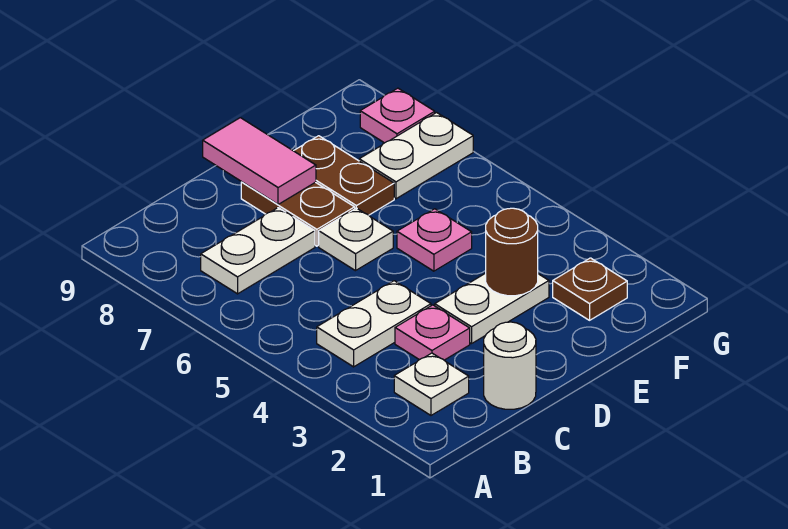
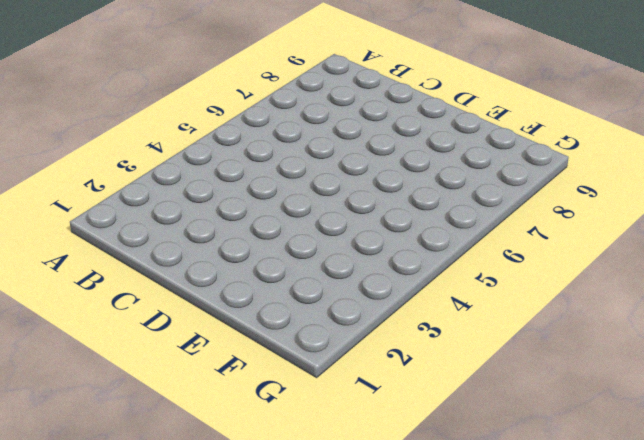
none -> white 1x1 plate [394,353,469,415]
none -> white 1x2 plate [317,281,431,367]
none -> white 1x2 plate [201,208,315,294]

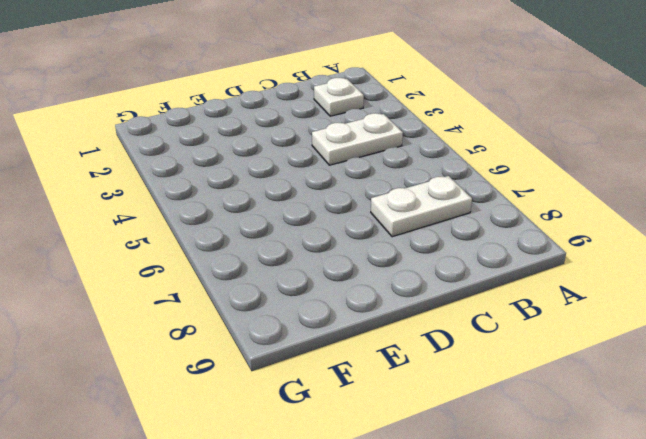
none -> white 1x1 round brick [484,322,536,409]
none -> pink 1x1 plate [395,305,470,360]
none -> white 1x2 plate [435,273,549,344]

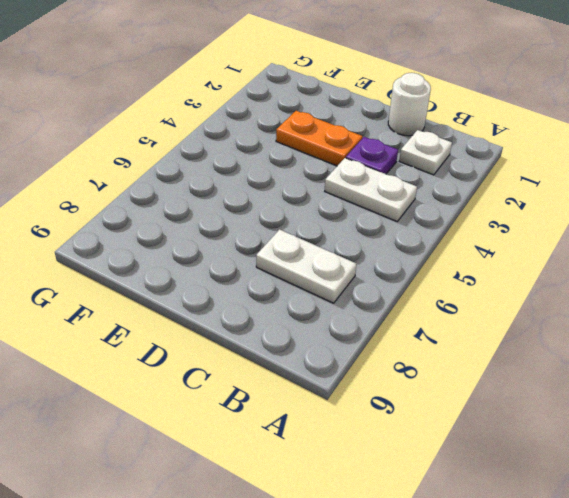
purple 1x1 plate [346,137,398,174] -> pink 1x1 plate [395,305,470,360]
orange 1x2 plate [276,111,362,166] -> white 1x2 plate [435,273,549,344]
none -> white 1x1 plate [319,208,393,271]
none -> brown 1x2 plate [241,182,355,246]
none -> pink 1x1 plate [397,209,472,271]

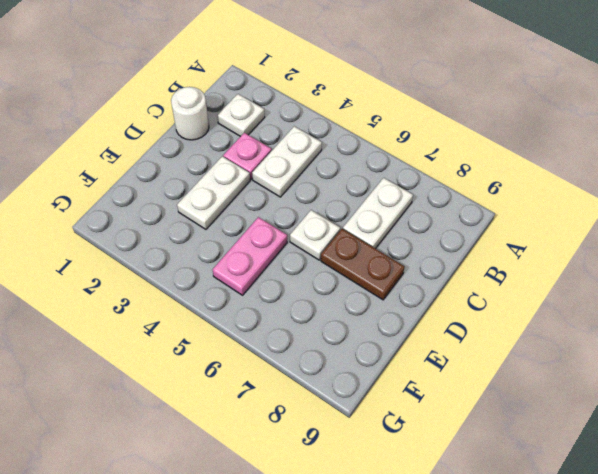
pink 1x2 plate [213,217,287,295] -> pink 1x1 plate [397,209,472,271]
none -> brown 1x2 plate [294,136,394,215]
none -> brown 1x1 plate [553,258,627,320]
none -> white 1x2 plate [359,113,473,199]

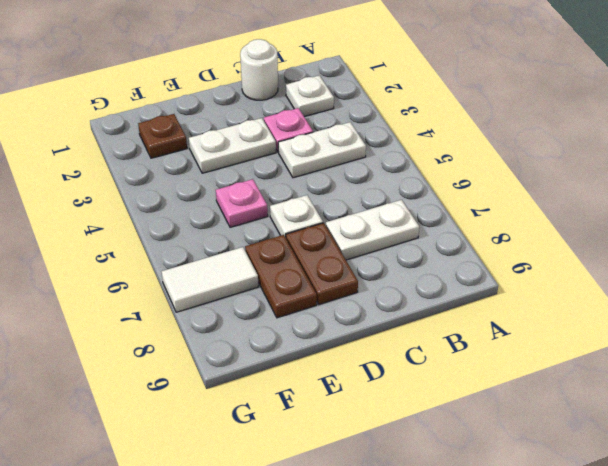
white 1x2 tile [162,247,259,312] -> white 1x2 plate [359,113,473,199]
none -> pink 1x1 plate [360,88,435,143]
none -> pink 1x2 tile [203,118,316,204]
none -> brown 1x1 round brick [486,208,538,296]

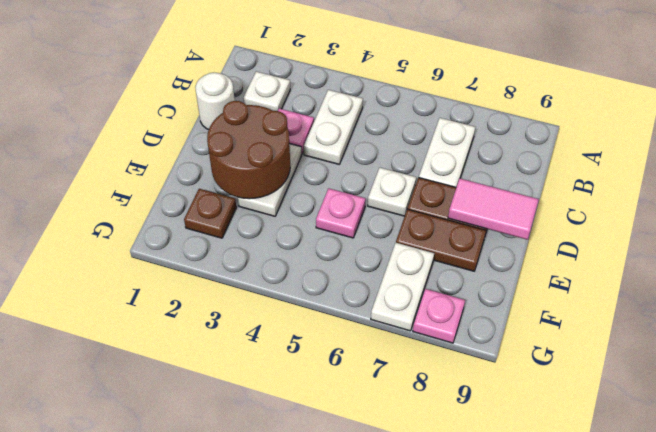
brown 2x2 round brick [207,101,290,199] -> brown 1x1 round brick [486,208,538,296]

